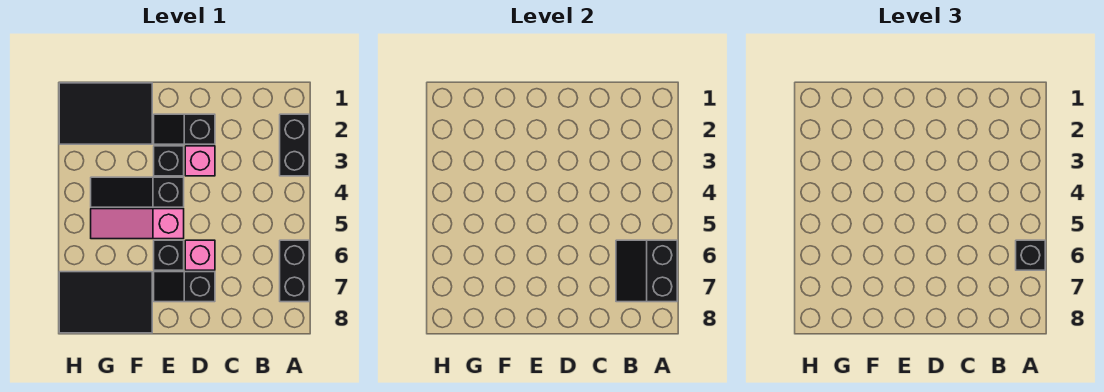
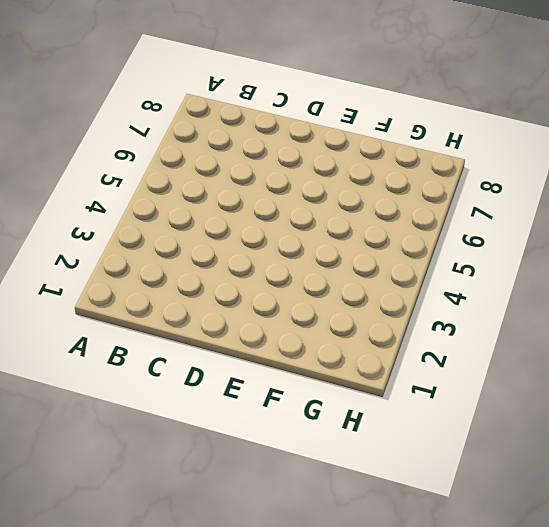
none -> black 1x2 brick [280,114,309,176]
none -> black 1x2 brick [280,240,309,302]
none -> black 1x2 slope [154,114,215,144]

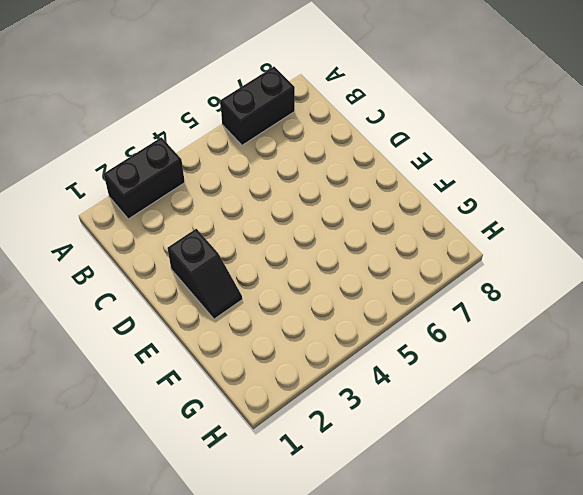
none -> pink 1x1 brick [185,146,215,176]
none -> pink 1x1 brick [185,240,215,270]
none -> black 1x2 slope [154,272,215,302]

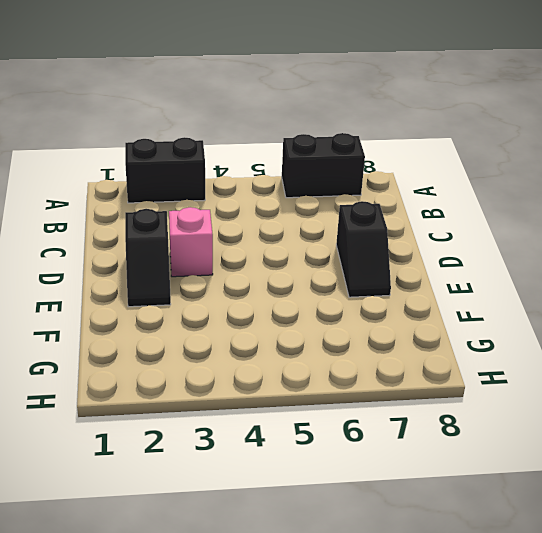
none -> pink 1x1 brick [185,240,215,270]
none -> black 1x1 brick [154,146,184,176]
none -> black 1x3 slope [91,177,184,207]

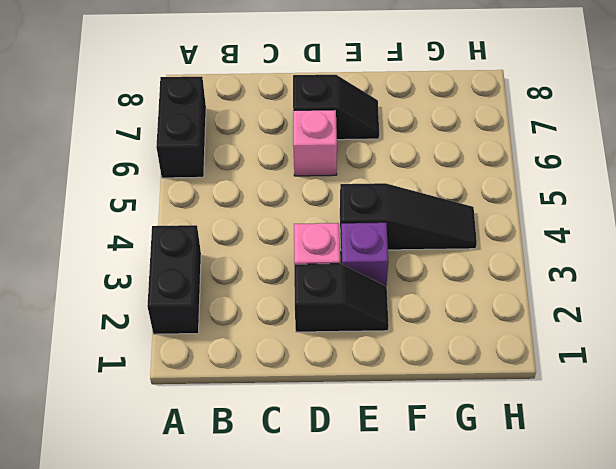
purple 1x1 brick [341,222,388,286] -> black 1x1 brick [154,146,184,176]
none -> pink 1x3 slope [91,209,184,239]
none -> black 1x1 brick [154,240,184,270]
none -> black 2x3 tile [59,83,152,144]

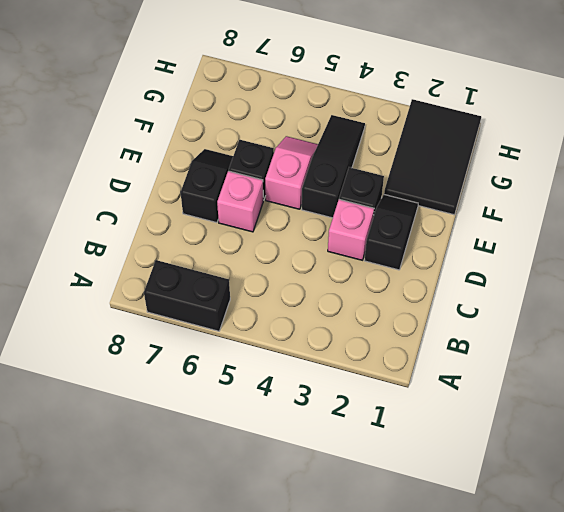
pink 1x2 slope [265,136,318,209] -> pink 1x3 slope [91,209,184,239]
none -> black 1x2 brick [280,114,309,176]
none -> black 2x3 tile [59,272,152,333]
none -> black 2x2 slope [616,240,677,302]

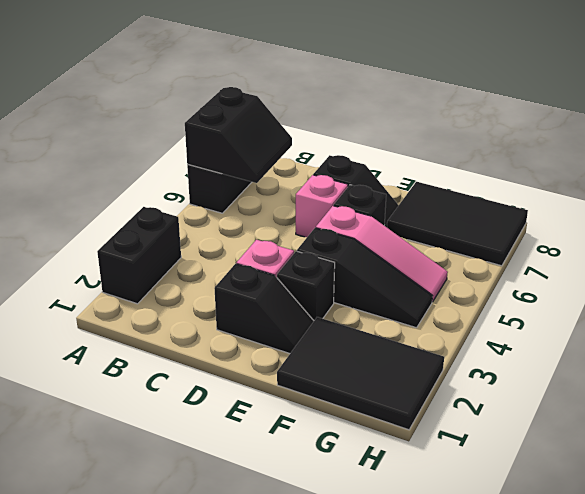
none -> black 1x1 brick [1016,240,1045,270]

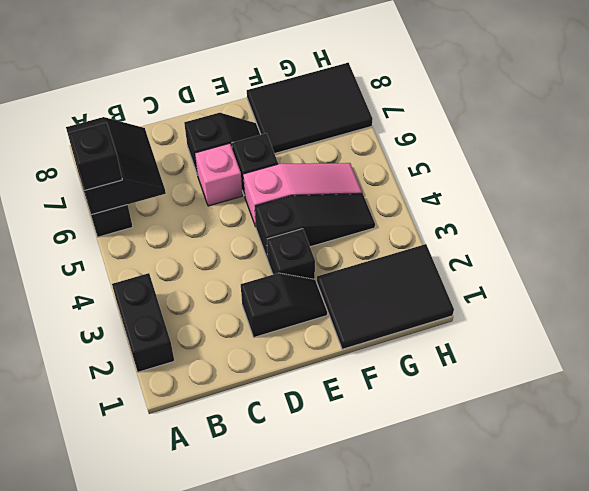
none -> pink 1x1 brick [185,146,215,176]

